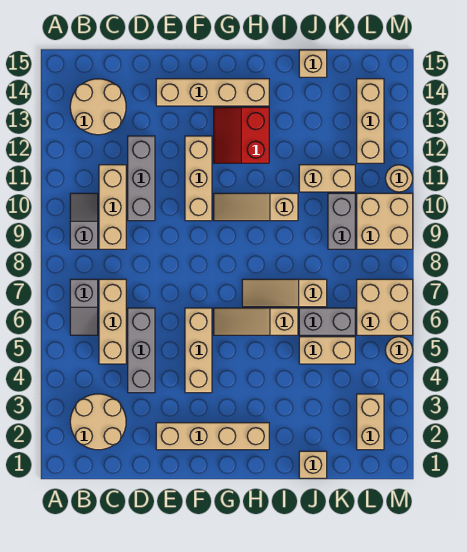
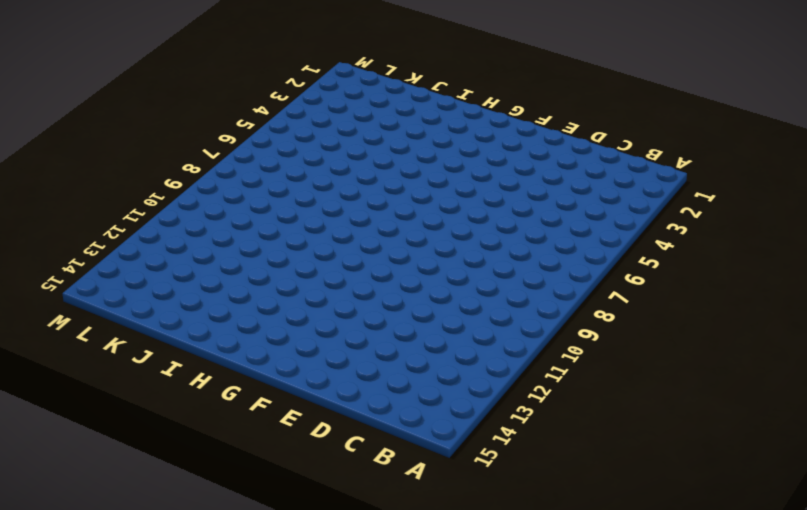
none -> tan 2x2 round brick [70,394,126,450]
none -> grey 1x2 slope [70,279,98,335]
none -> grey 1x2 slope [70,193,98,249]

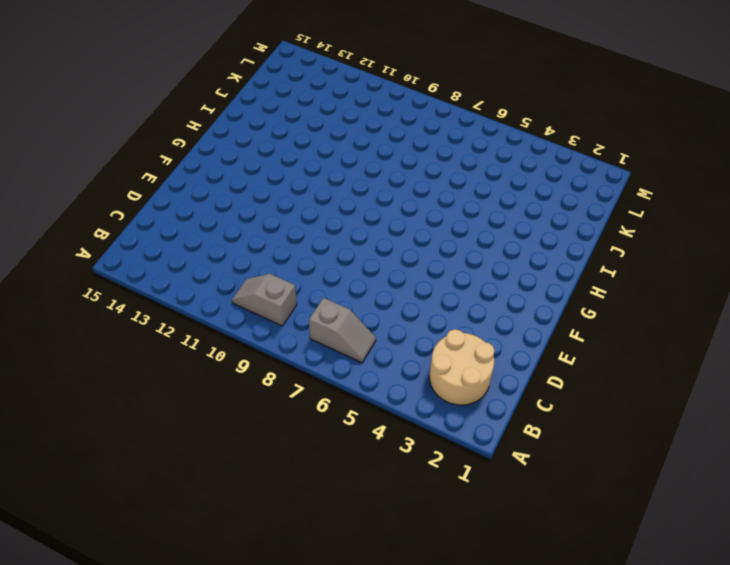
none -> tan 2x2 round brick [70,79,126,135]
none -> tan 1x3 brick [99,279,126,364]
none -> tan 1x3 brick [99,165,126,249]

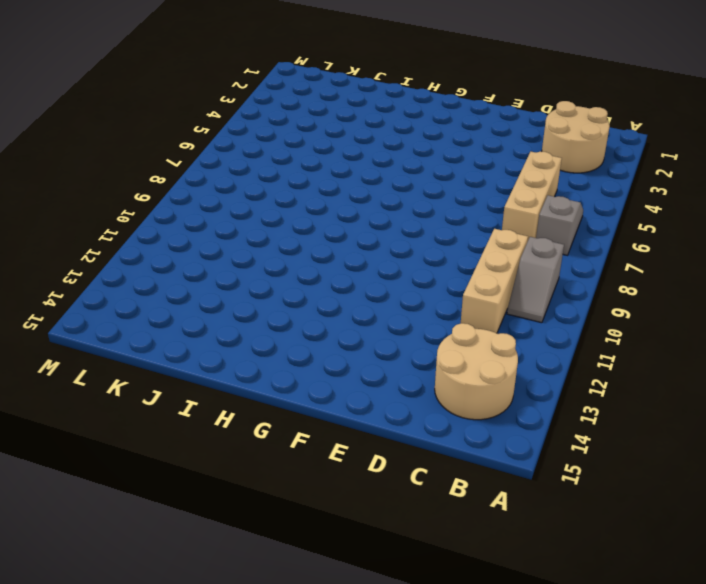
none -> grey 1x3 brick [128,308,155,393]
none -> grey 1x3 brick [128,136,155,221]
none -> tan 1x4 brick [156,423,269,450]

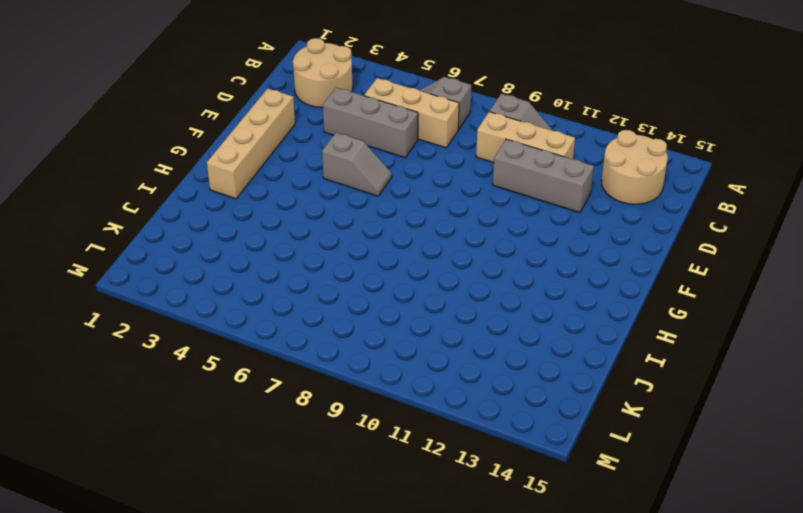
grey 1x2 slope [322,133,392,196] -> tan 1x3 brick [185,308,212,393]
none -> tan 1x4 brick [156,79,269,106]
none -> tan 1x3 brick [185,136,212,221]
none -> tan 1x3 slope [214,308,298,335]

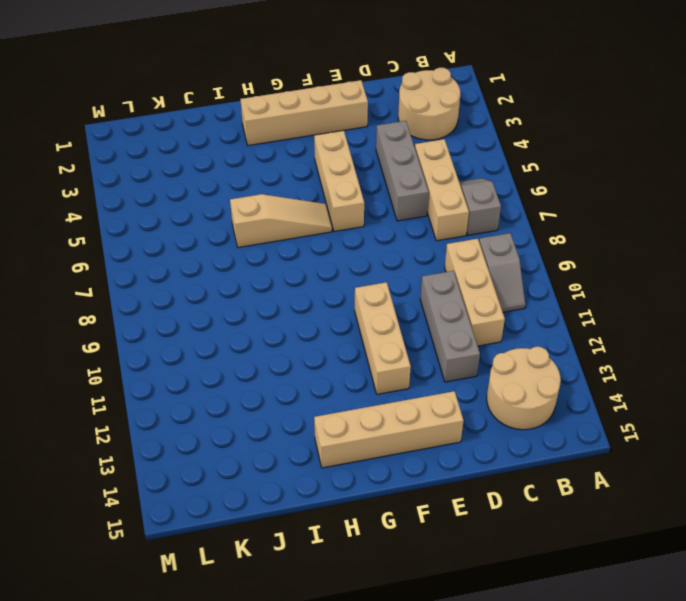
none -> tan 1x3 slope [214,193,298,221]
none -> red 2x2 slope [214,107,269,163]
none -> tan 1x3 slope [242,279,327,307]

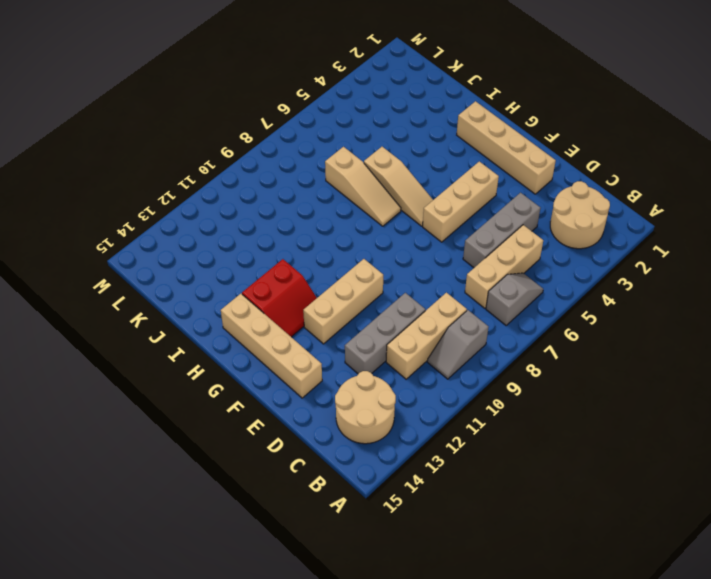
none -> tan 1x3 slope [214,193,298,221]
none -> tan 1x1 brick [299,451,327,478]
none -> tan 1x2 brick [299,337,355,364]

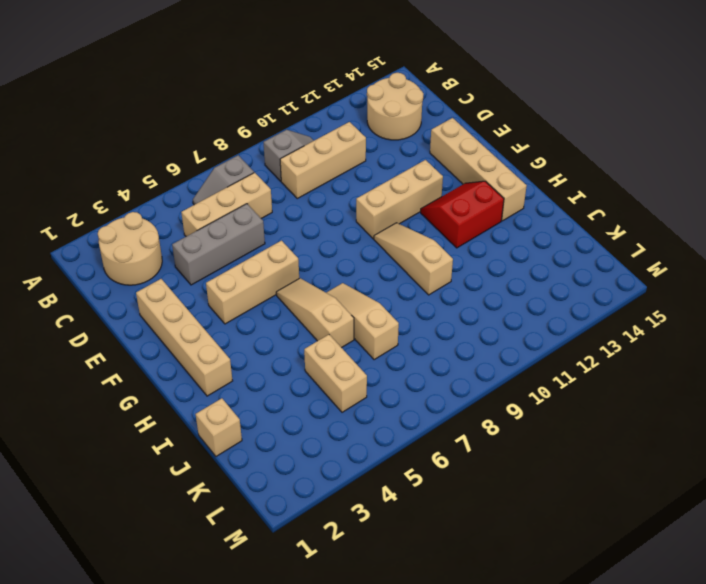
none -> grey 1x3 brick [128,136,155,221]
none -> grey 1x2 brick [299,308,355,335]
none -> tan 1x2 brick [299,165,355,192]

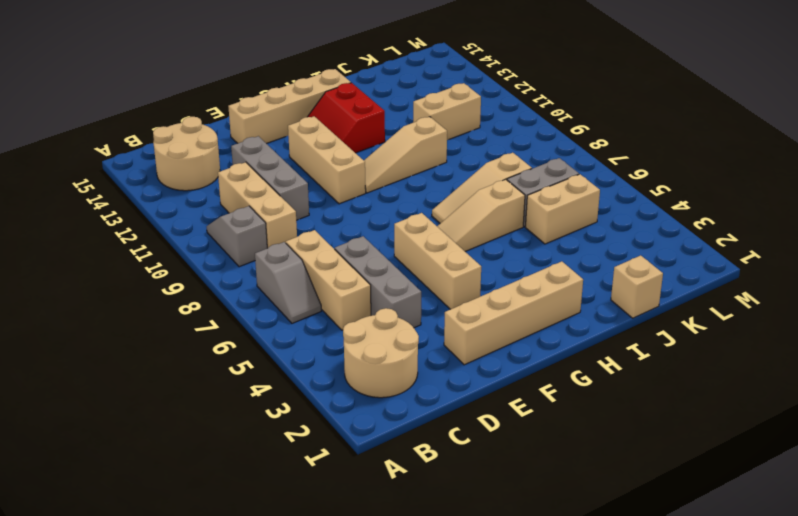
none -> tan 1x1 brick [299,50,327,77]
none -> grey 1x2 brick [328,193,355,249]
none -> tan 1x2 brick [357,394,384,450]

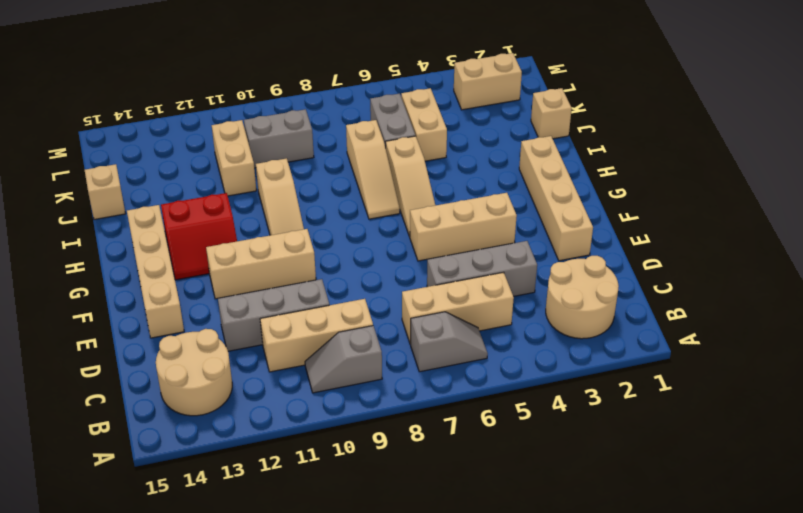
none -> tan 2x2 brick [357,279,413,335]
none -> tan 2x2 brick [357,193,413,249]
none -> tan 1x3 brick [357,79,384,163]

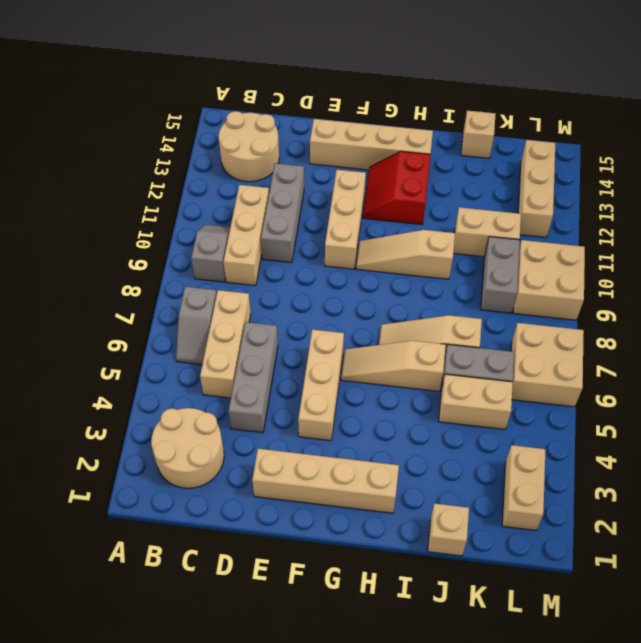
none -> tan 1x1 round brick [385,337,413,364]
none -> tan 1x1 round brick [385,165,413,192]

